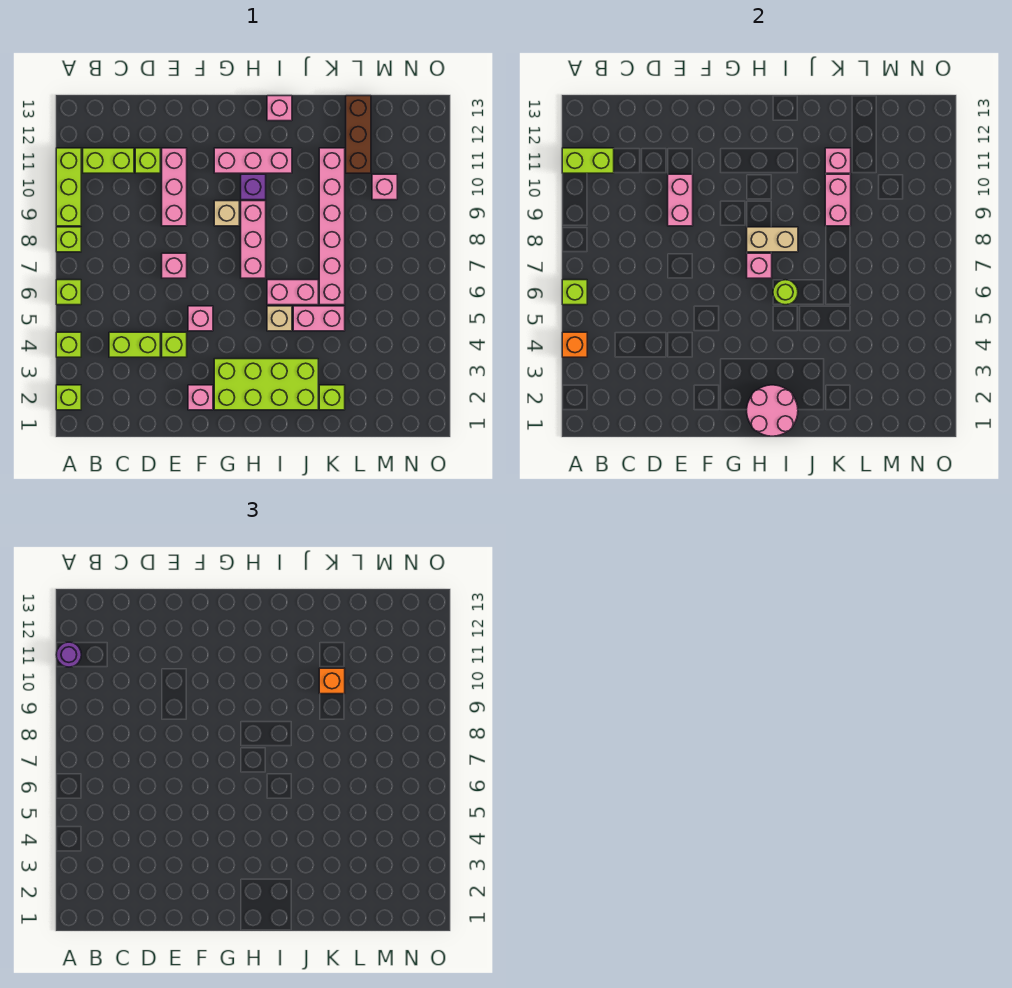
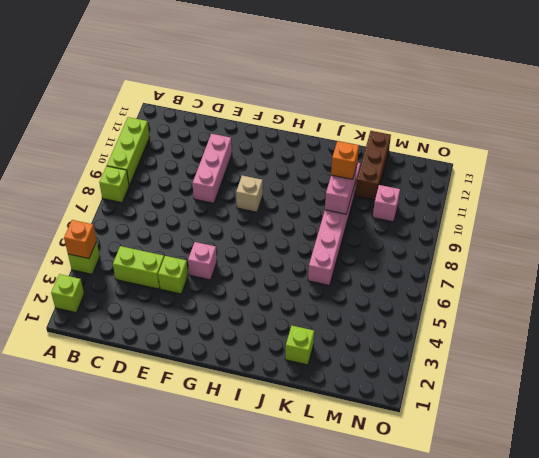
none -> lime 1x1 brick [56,280,81,305]
none -> lime 1x2 brick [83,148,134,173]
none -> lime 1x1 brick [135,148,160,173]
none -> pink 1x1 brick [162,253,187,278]

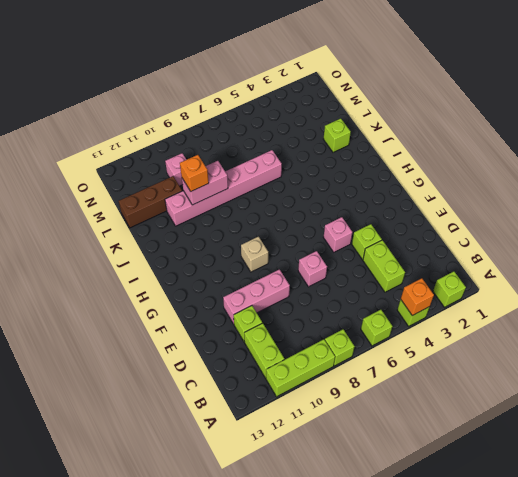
none -> pink 1x1 brick [188,385,213,410]
none -> lime 2x4 brick [214,359,318,410]
none -> pink 1x3 brick [214,148,292,173]
none -> pink 1x3 brick [241,201,266,278]

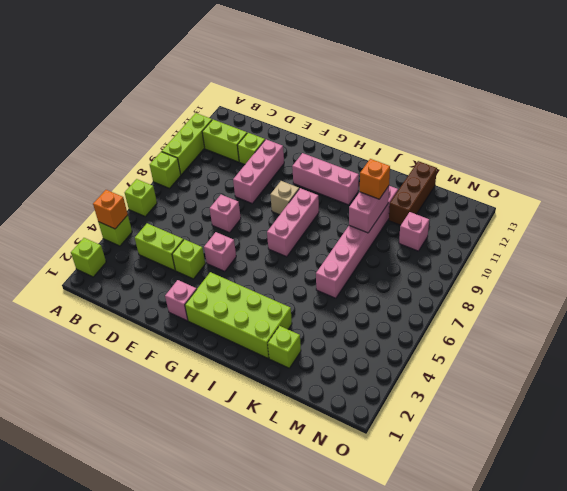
none -> purple 1x1 brick [241,174,266,200]
none -> tan 1x1 brick [267,306,292,331]
none -> pink 1x2 brick [267,280,318,305]
none -> pink 1x1 brick [267,96,292,121]

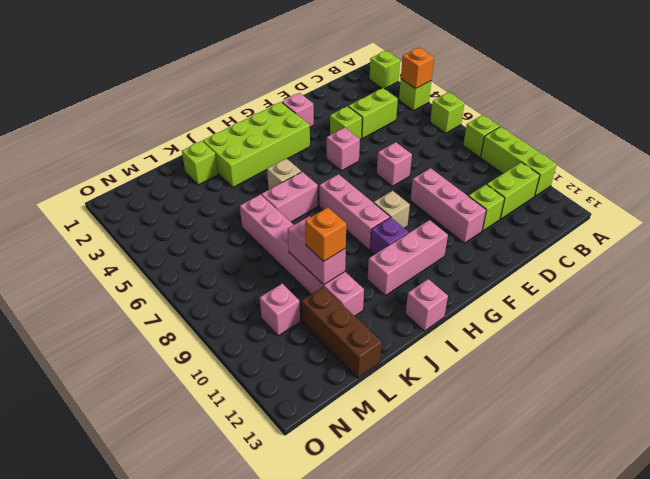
none -> pink 1x2 brick [293,306,345,331]
none -> lime 1x1 brick [562,280,587,305]
none -> lime 1x2 brick [562,148,614,173]
none -> pink 1x2 brick [668,174,693,226]

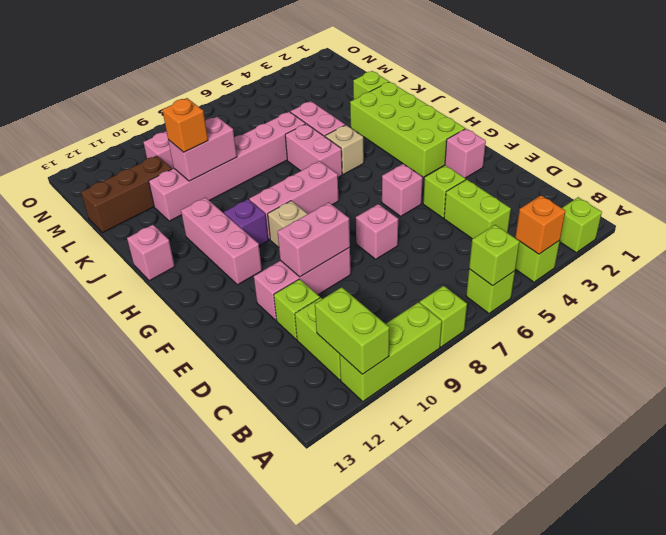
none -> pink 2x2 round brick [747,385,798,436]
none -> pink 1x1 brick [747,253,772,278]
none -> tan 1x2 brick [747,227,798,252]
none -> lime 1x1 round brick [773,280,798,305]

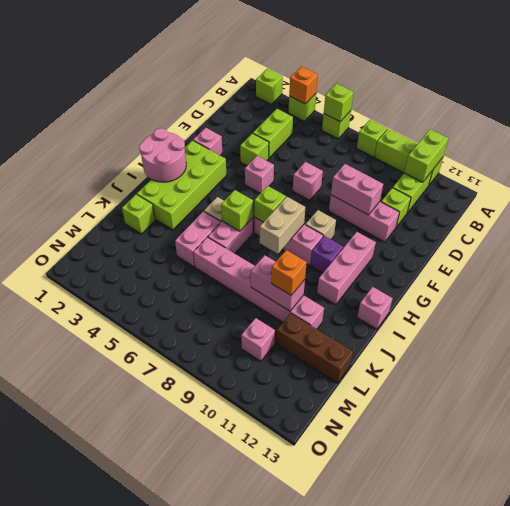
lime 1x1 brick [254,186,286,222] -> pink 1x1 brick [747,253,772,278]
lime 1x1 brick [221,190,253,231] -> lime 1x1 round brick [773,280,798,305]
none -> pink 1x1 brick [825,148,851,173]
none -> purple 1x1 round brick [56,642,81,667]

